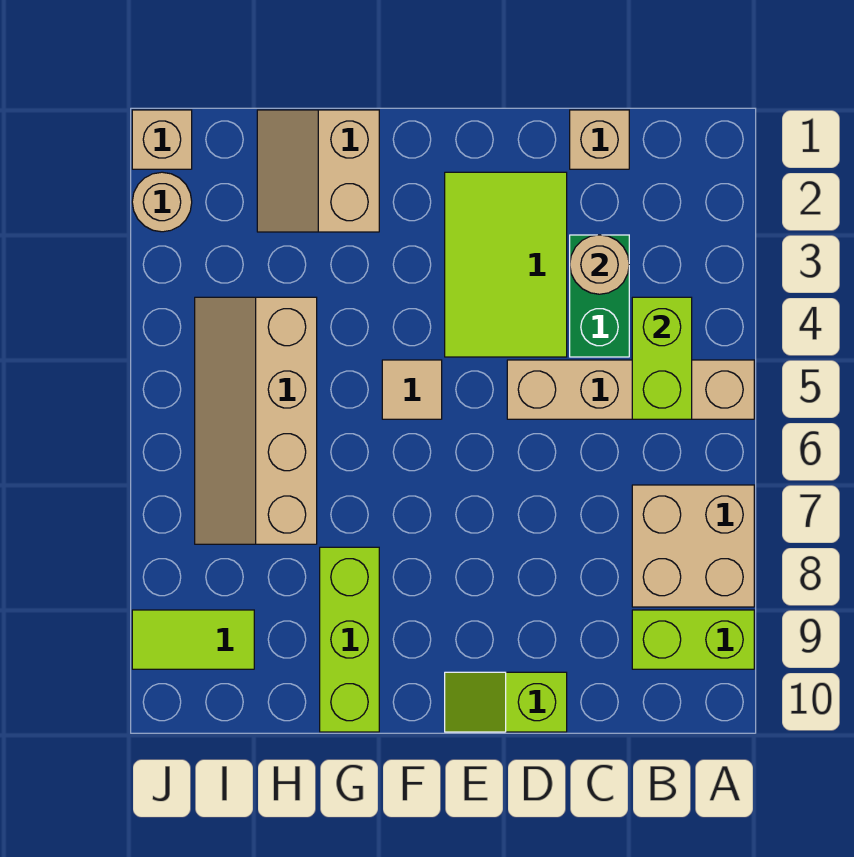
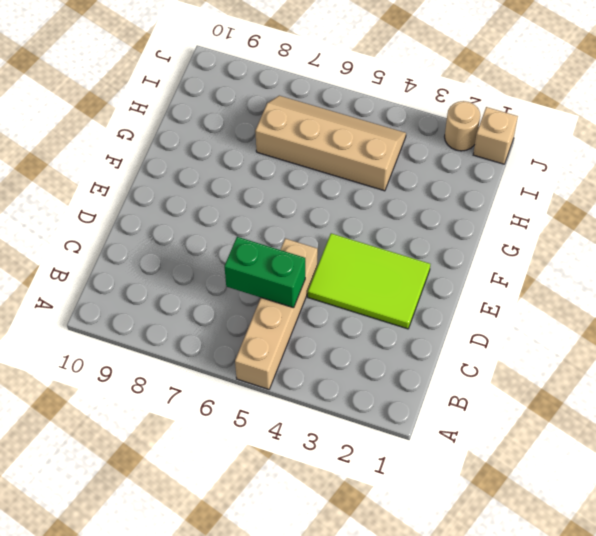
green 1x2 brick [224,237,305,308] -> green 1x2 brick moved to [570,235,629,357]
none -> tan 2x2 brick [632,485,754,607]
none -> lime 1x2 brick [632,610,754,669]
none -> tan 1x1 brick [570,110,629,169]

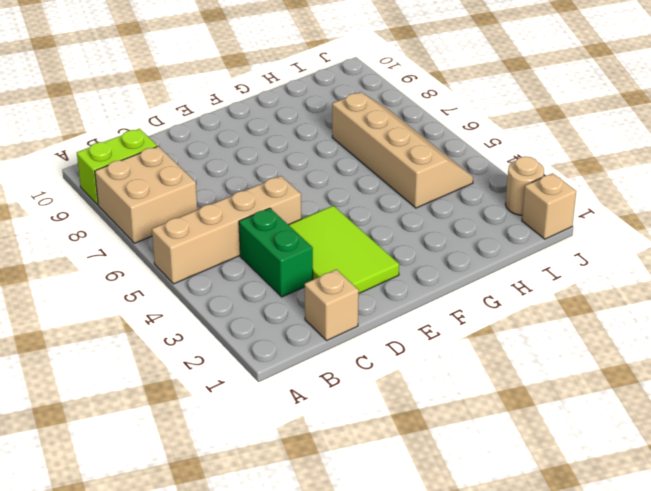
none -> lime 1x2 slope [445,672,567,732]
none -> tan 1x1 tile [382,360,442,419]
none -> tan 2x2 slope [257,110,379,232]

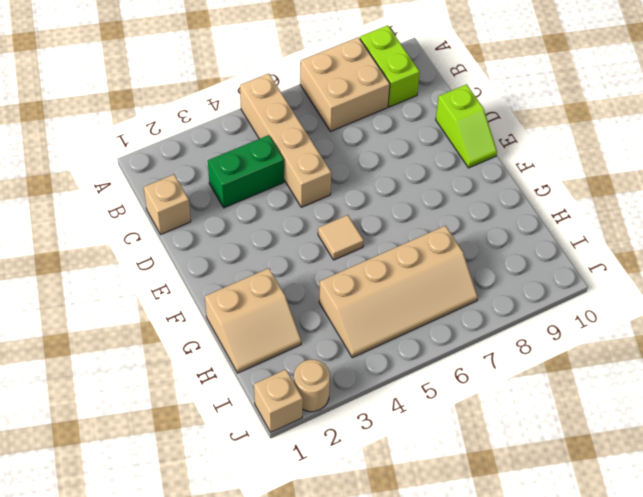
none -> lime 2x3 tile [445,172,567,357]
none -> lime 1x3 brick [320,547,379,732]
none -> lime 1x2 tile [132,610,254,669]

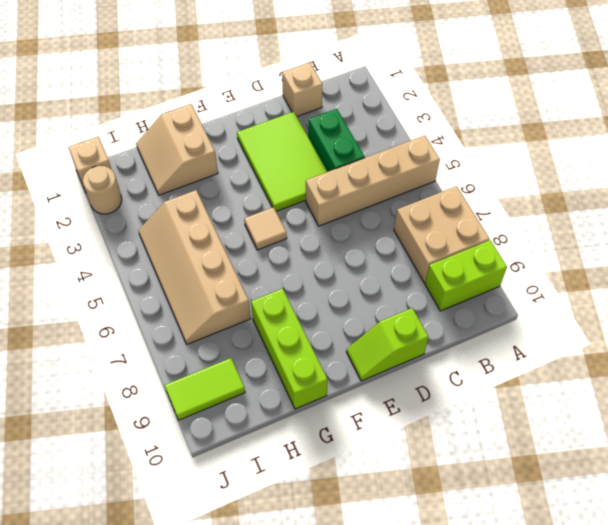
none -> lime 1x2 brick [632,297,692,419]
none -> tan 1x1 round brick [570,235,629,294]

